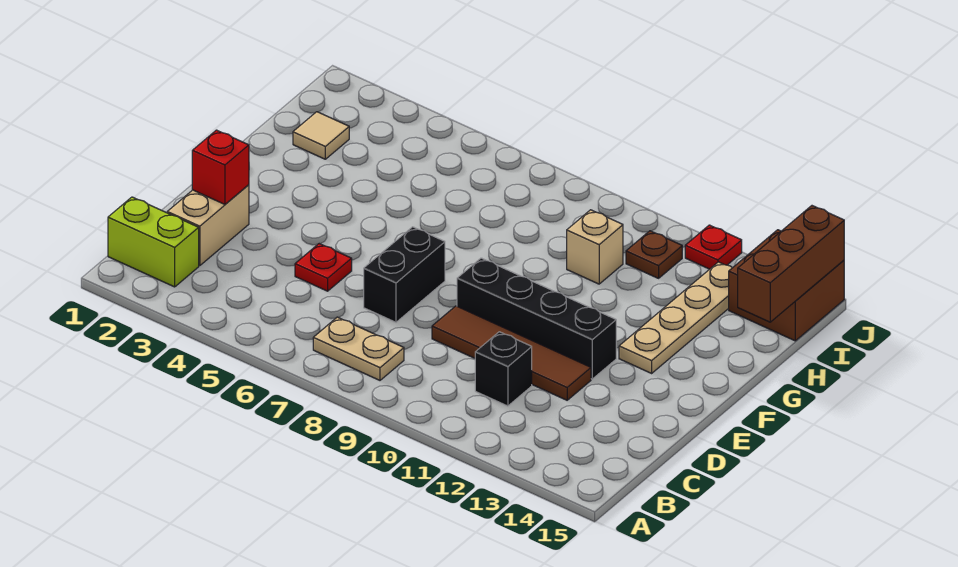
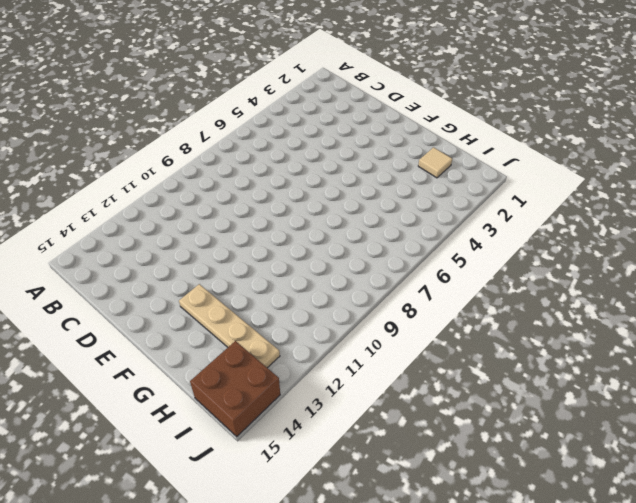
none -> lime 1x2 brick [108,197,199,287]
none -> tan 1x2 plate [313,317,404,380]
none -> tan 1x2 brick [167,185,249,266]

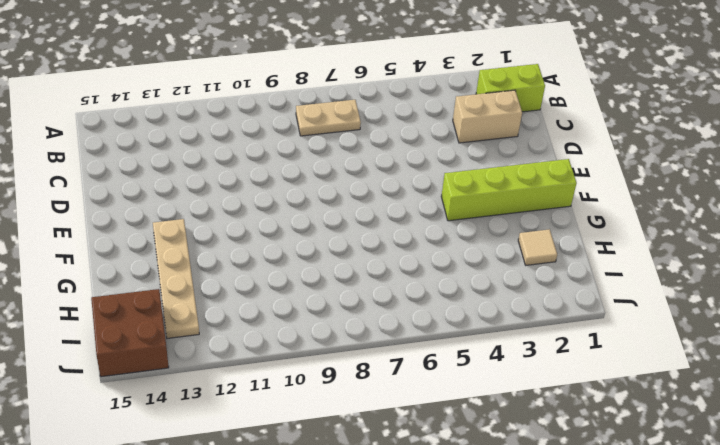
tan 1x2 brick [453,90,522,143] -> tan 1x2 brick turned to [167,185,249,266]
lime 1x4 brick [441,159,577,221] -> none
none -> black 1x1 brick [475,332,532,406]
none -> red 1x1 plate [295,244,352,291]
none -> black 1x2 brick [364,227,445,322]

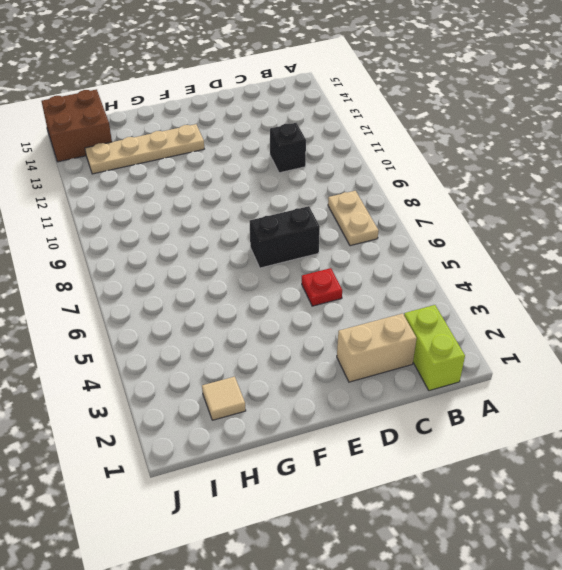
none -> brown 1x4 tile [432,306,591,400]
none -> black 1x4 brick [457,258,616,379]
none -> tan 1x1 brick [567,210,623,284]

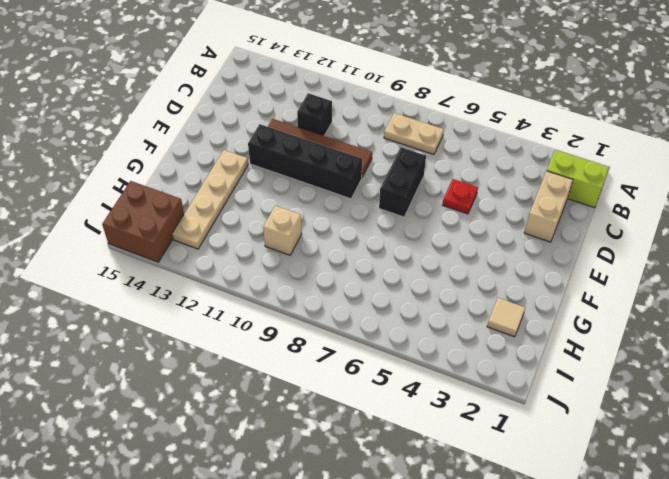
none -> brown 1x1 plate [626,231,682,278]
none -> red 1x1 plate [685,225,742,269]
none -> red 1x1 brick [192,130,249,204]

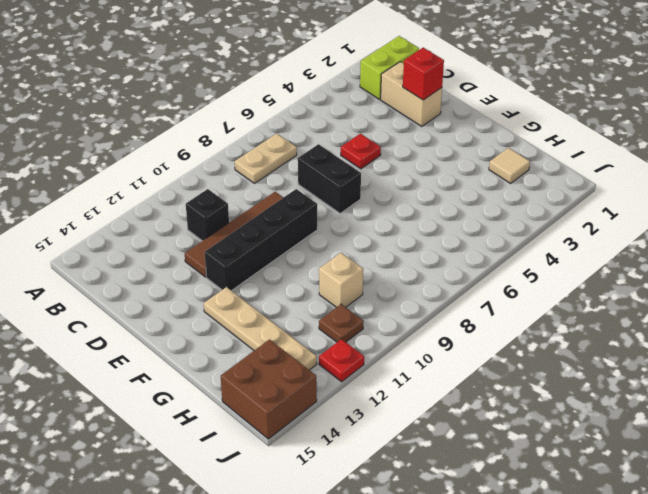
none -> brown 1x3 brick [738,206,844,322]

